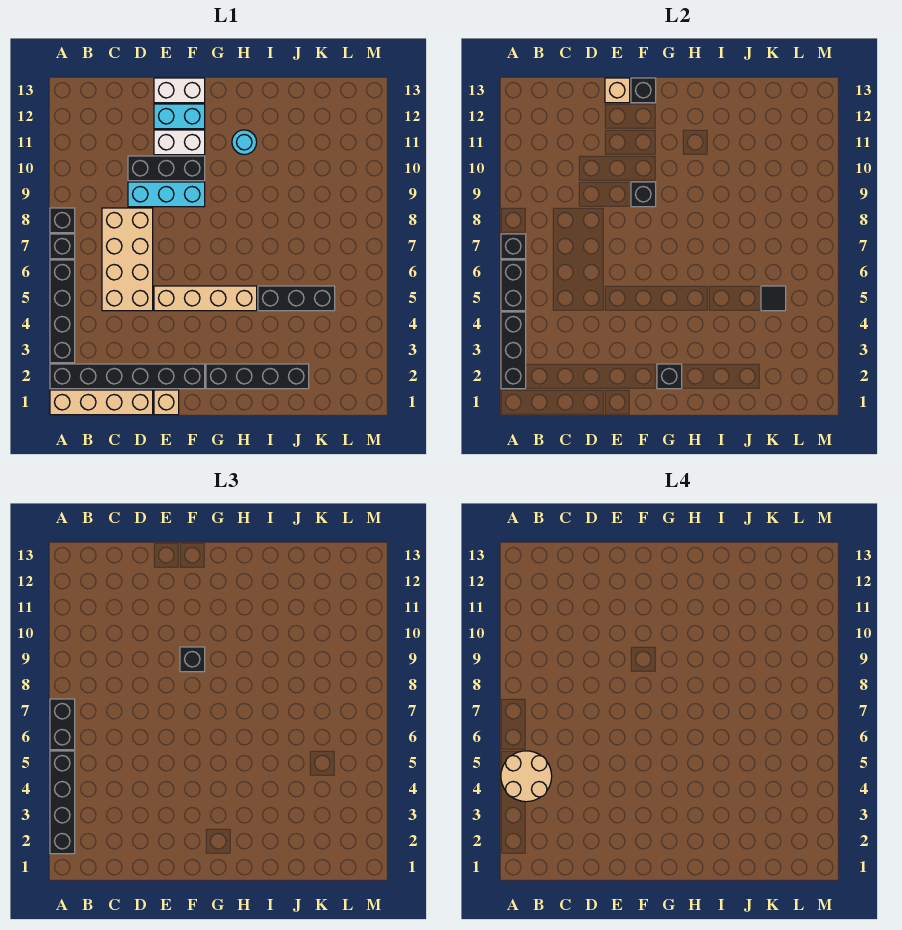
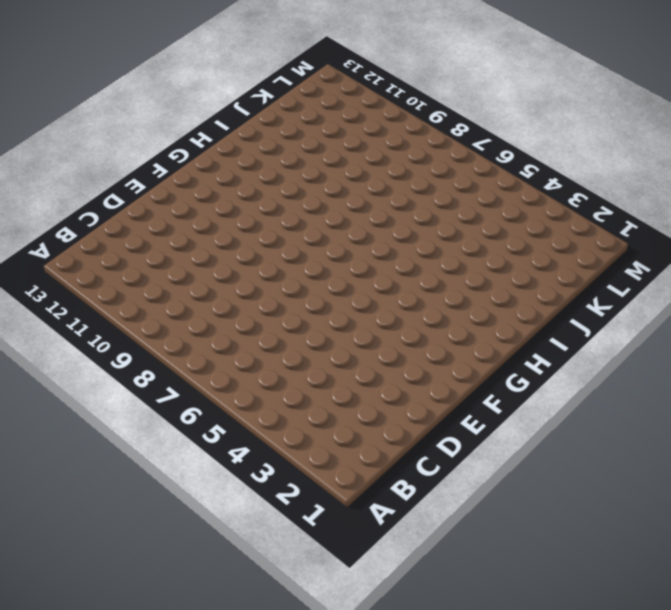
none -> tan 1x4 brick [50,390,153,415]
none -> black 1x6 brick [50,364,205,389]
none -> black 1x4 brick [50,260,75,363]

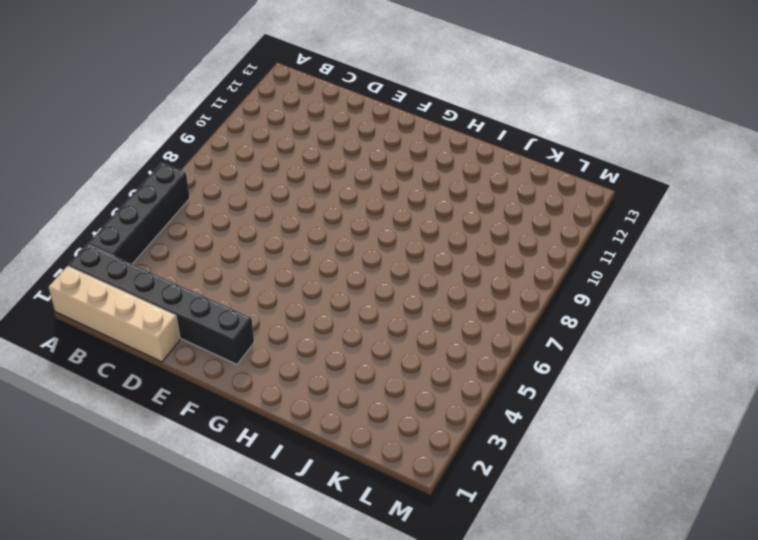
none -> black 1x1 brick [50,234,75,259]
none -> black 1x1 brick [50,208,75,233]
none -> tan 2x4 brick [102,208,153,311]

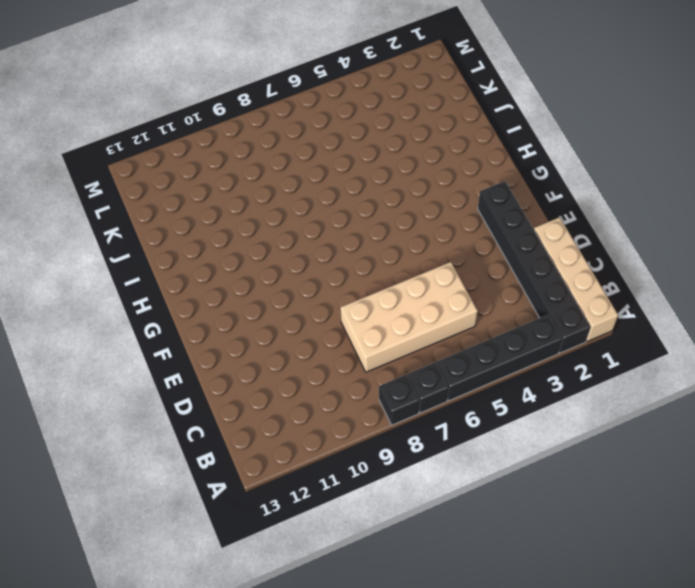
none -> cyan 1x3 brick [128,182,205,207]
none -> black 1x3 brick [128,156,205,181]
none -> tan 1x1 brick [154,390,179,415]

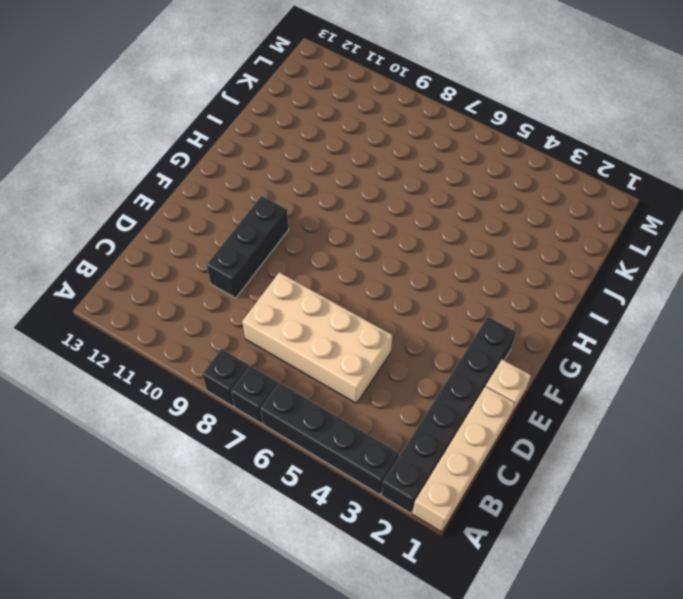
none -> cyan 1x3 brick [128,182,205,207]
none -> tan 1x4 brick [154,286,257,311]
none -> white 1x2 brick [154,130,205,155]

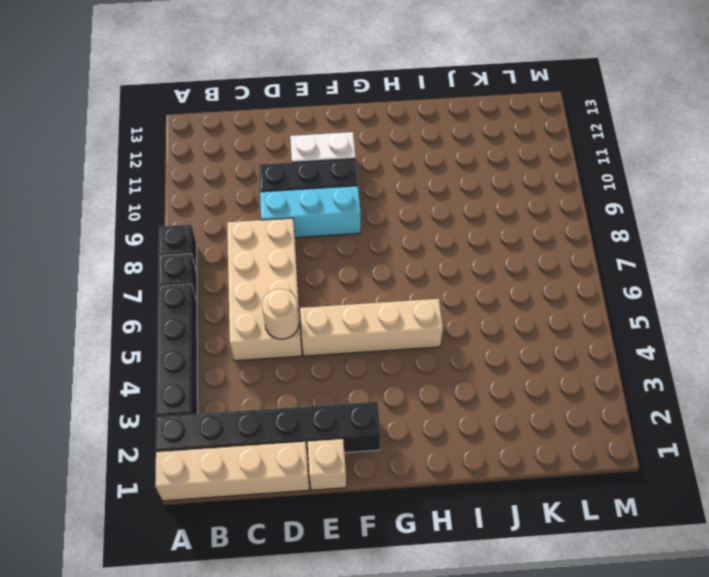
tan 1x1 round brick [262,289,299,339] -> none
none -> cyan 1x2 brick [154,104,205,129]
none -> white 1x2 brick [154,78,205,103]
none -> black 1x4 brick [206,364,309,389]

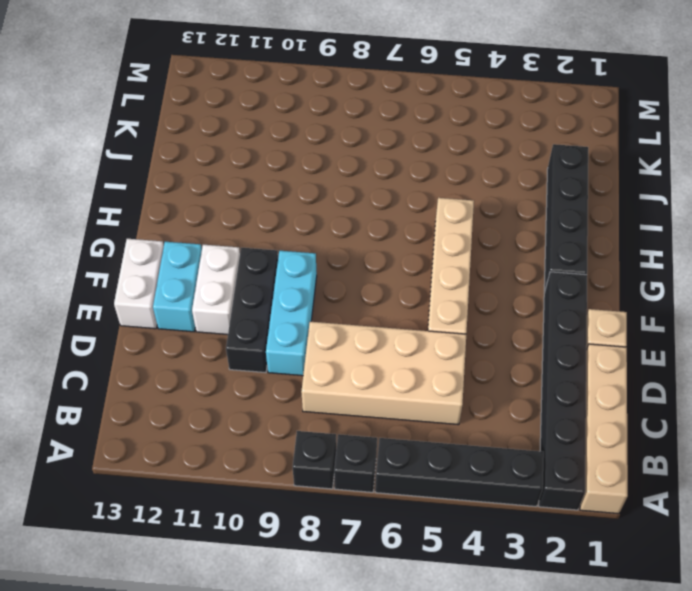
none -> cyan 1x1 round brick [232,130,257,155]
none -> black 1x3 brick [258,286,335,311]
none -> black 1x3 brick [501,312,526,389]

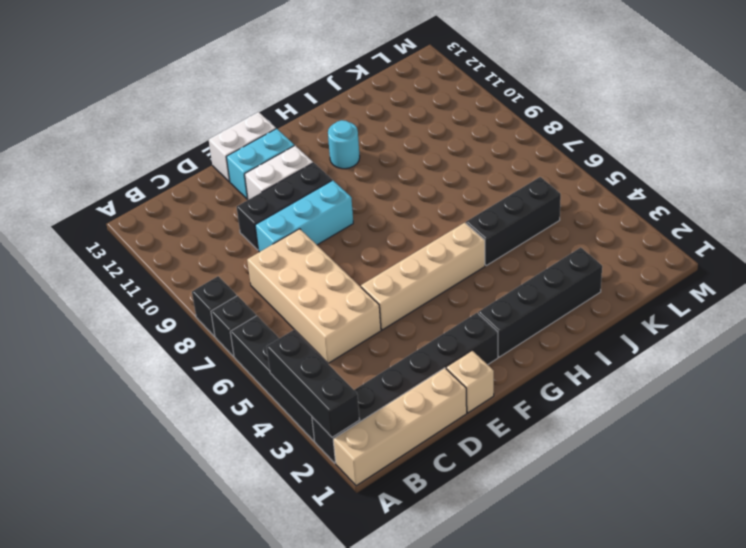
none -> black 1x2 brick [501,260,526,311]
none -> black 1x1 brick [501,234,526,259]
none -> tan 1x1 brick [605,78,630,103]

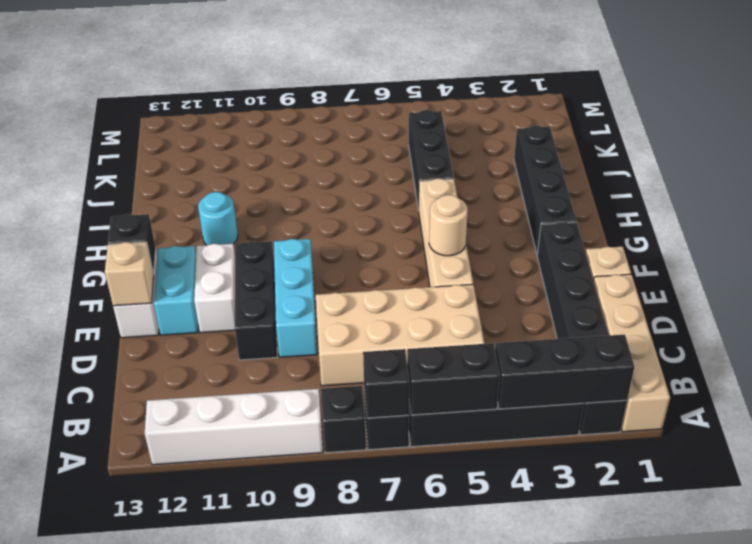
white 1x4 brick [145,389,323,465] -> none
tan 1x1 round brick [429,195,468,256] -> none
none -> black 1x1 brick [631,182,656,207]
none -> black 1x1 brick [657,364,682,389]
none -> black 1x1 tile [761,286,786,311]

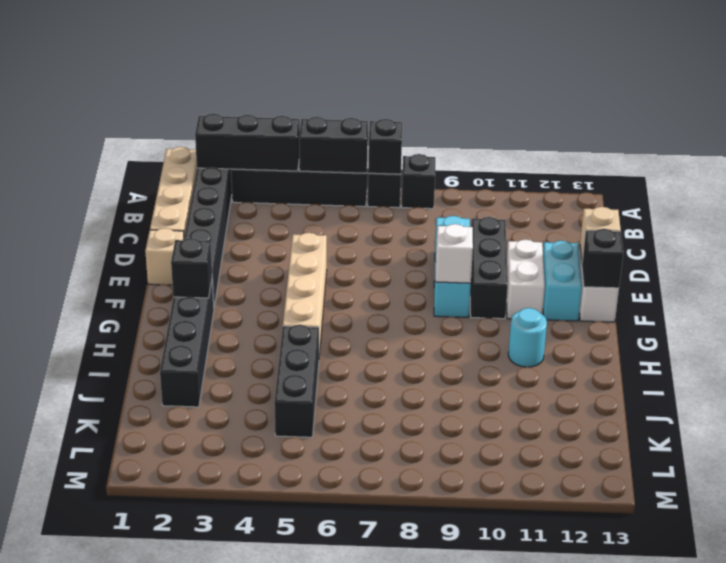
white 1x1 brick [436,224,473,283] -> black 1x1 brick [631,182,656,207]
none -> tan 2x4 brick [102,208,153,311]
none -> black 1x1 tile [761,286,786,311]
none -> black 1x4 brick [50,751,75,854]

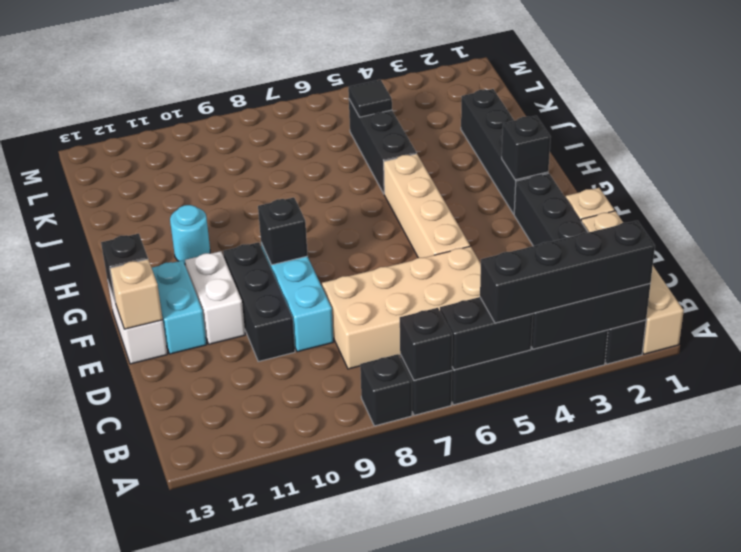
none -> black 1x2 brick [50,699,75,750]
none -> black 1x1 brick [180,647,205,672]
none -> tan 2x2 round brick [501,751,552,802]

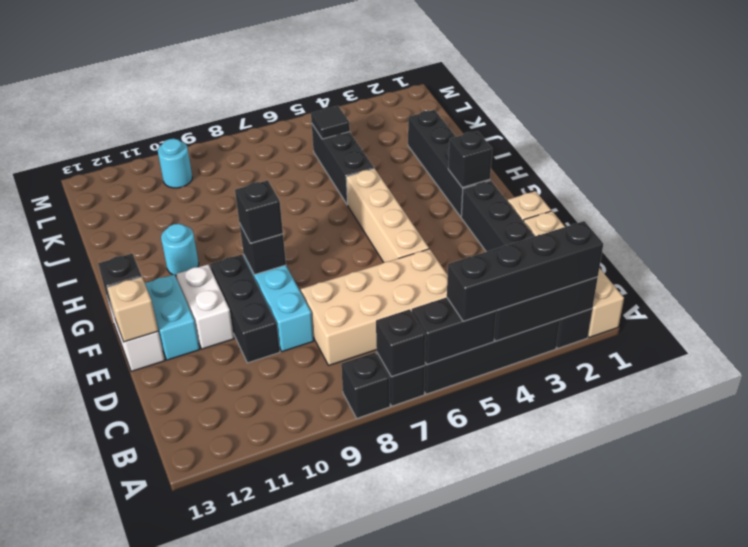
cyan 1x1 round brick [158,139,192,188] -> none
none -> black 1x2 brick [50,699,75,750]
none -> tan 2x2 round brick [501,751,552,802]

